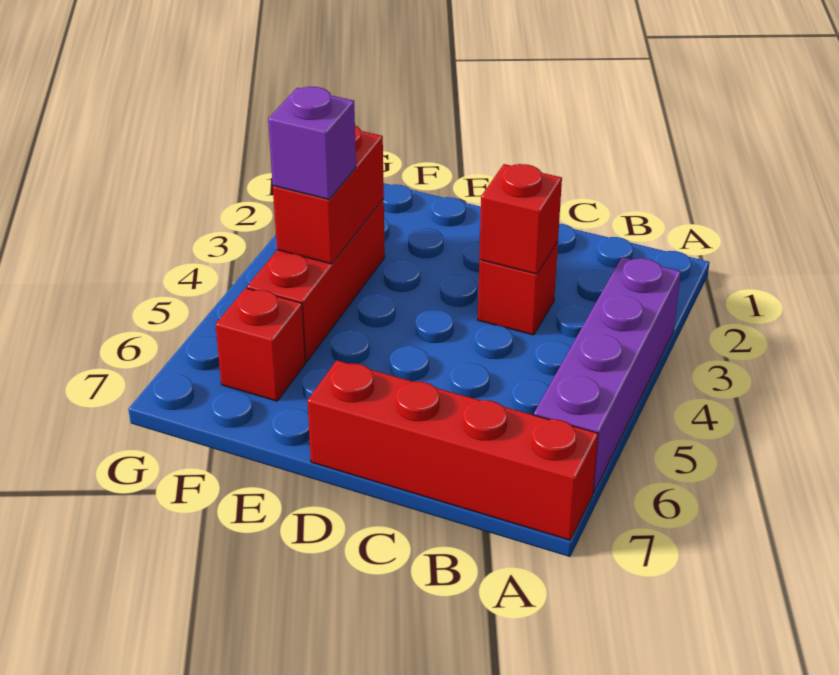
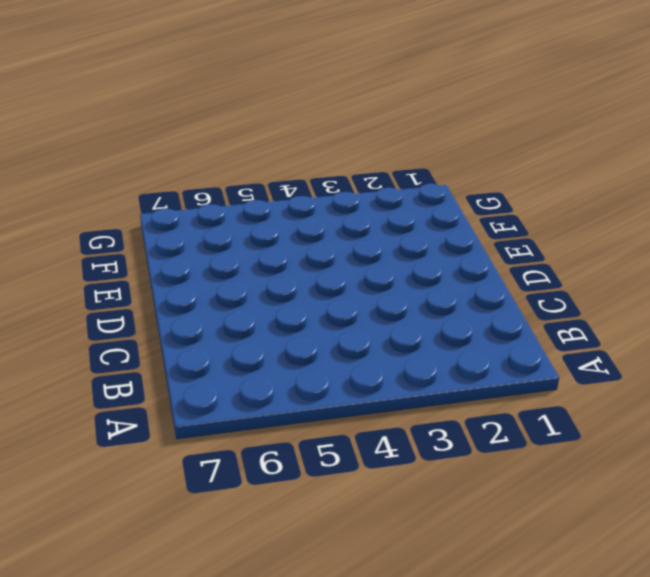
none -> purple 1x4 brick [534,257,681,493]
none -> red 1x4 brick [307,360,598,540]

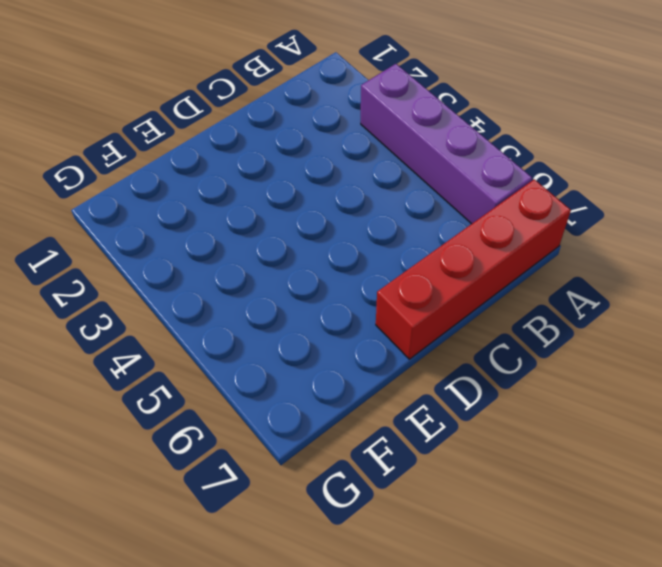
none -> red 1x1 brick [478,242,558,335]
none -> red 1x3 brick [247,199,385,362]

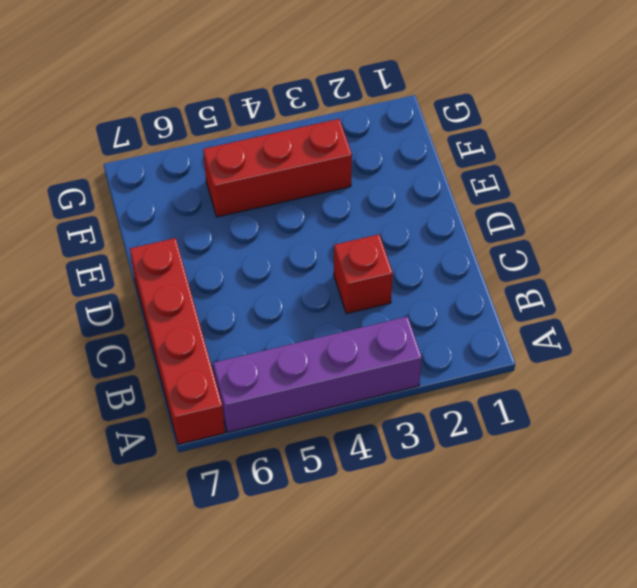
none -> red 1x1 brick [215,288,305,401]
none -> red 1x1 brick [479,164,562,274]

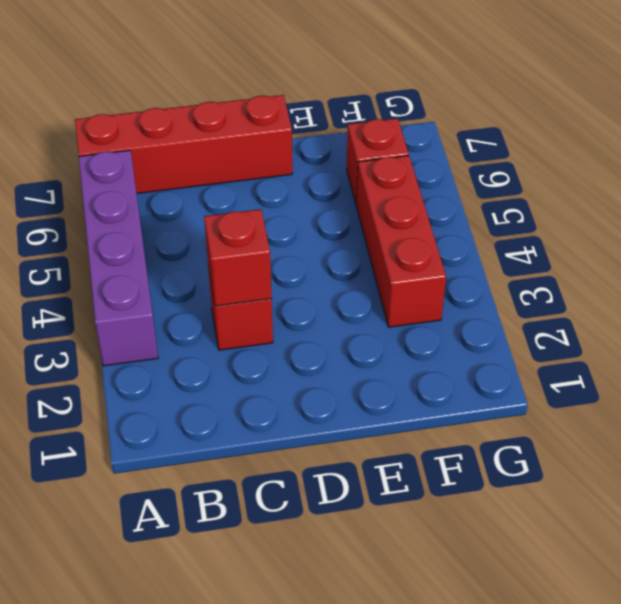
none -> red 1x2 brick [273,126,384,264]
none -> purple 1x1 brick [268,87,356,200]

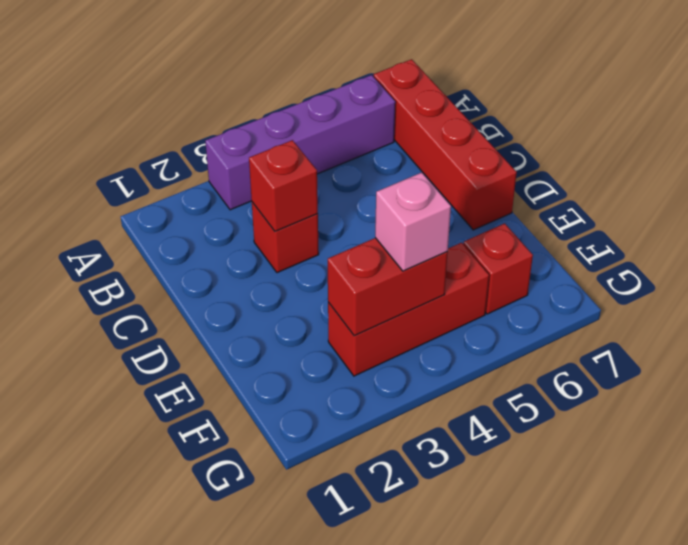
pink 1x1 brick [375,173,451,271] -> purple 1x1 brick [268,87,356,200]

